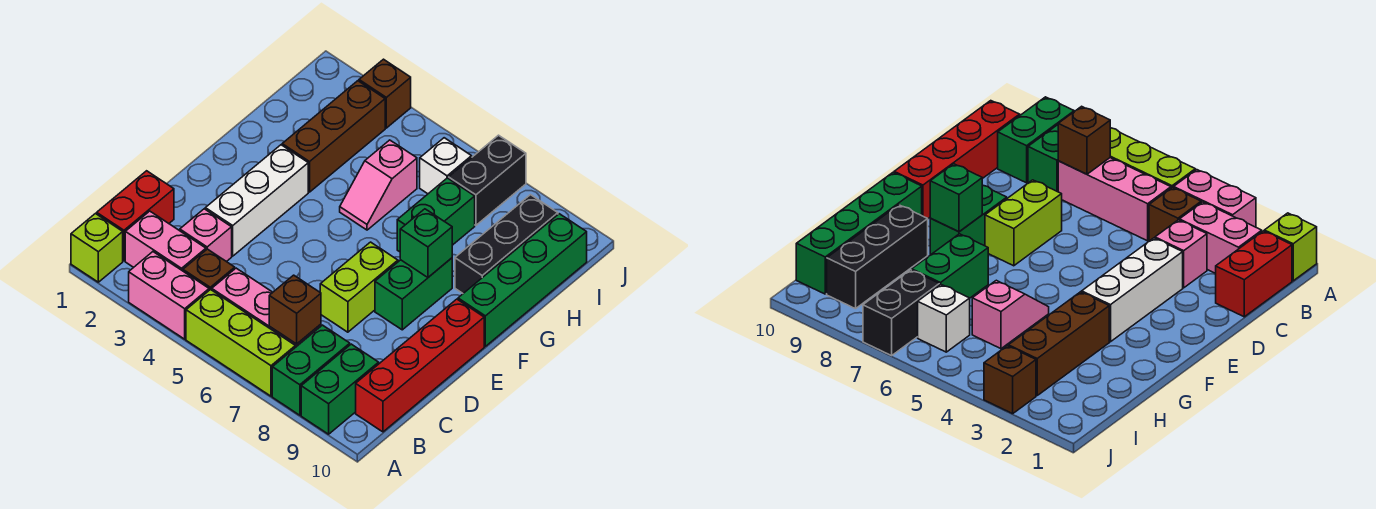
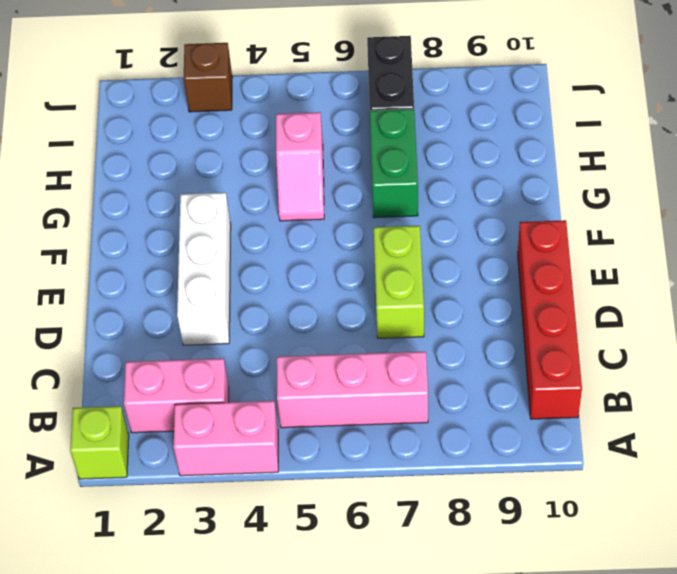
none -> lime 1x3 brick [186,289,295,396]
none -> green 1x2 brick [272,325,350,415]
none -> green 1x2 brick [301,344,379,434]

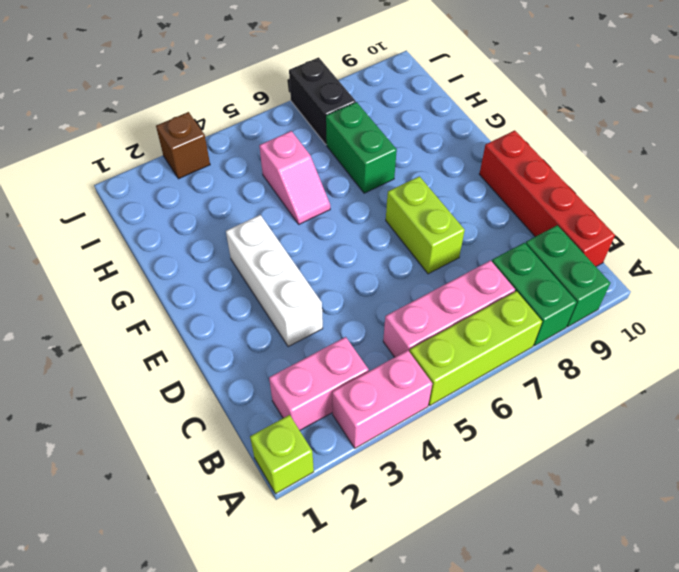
none -> red 1x2 brick [97,171,174,261]
none -> brown 1x1 brick [183,249,235,290]
none -> pink 1x1 brick [180,209,232,262]

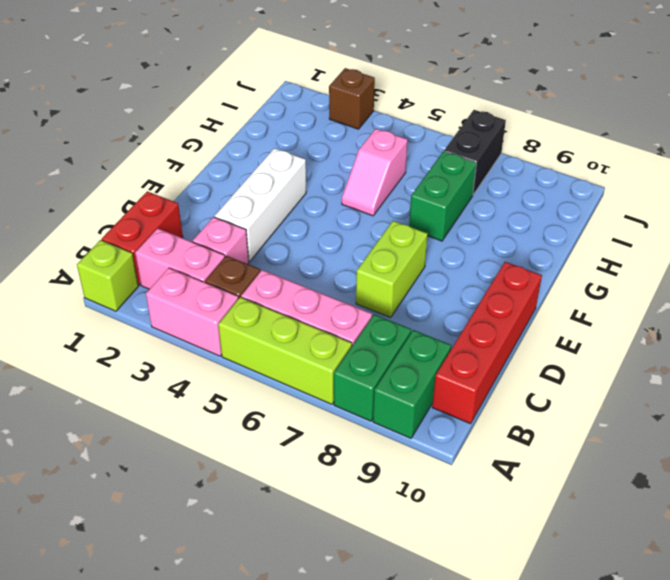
none -> green 1x2 brick [375,258,452,330]
none -> green 1x4 brick [458,214,587,346]
none -> brown 1x3 brick [282,81,385,192]

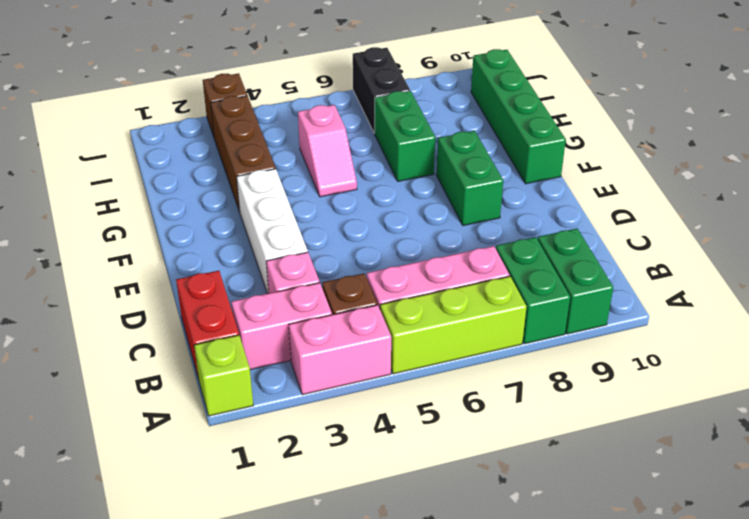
none -> red 1x4 brick [356,299,484,432]
none -> lime 1x2 brick [320,242,398,332]
none -> black 1x3 brick [455,195,558,293]

